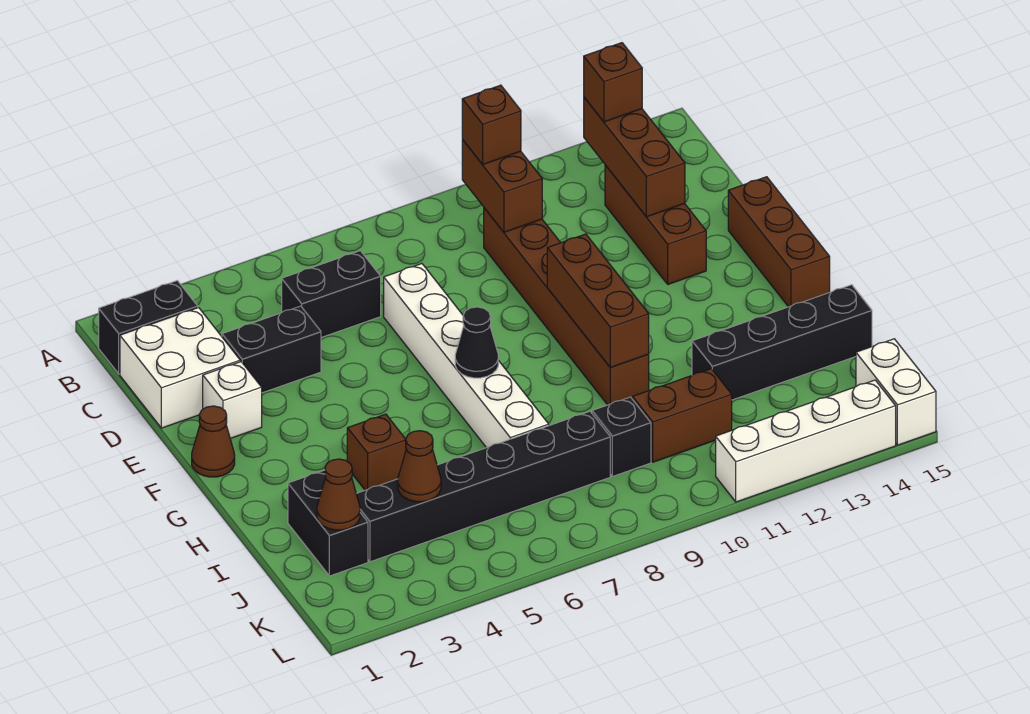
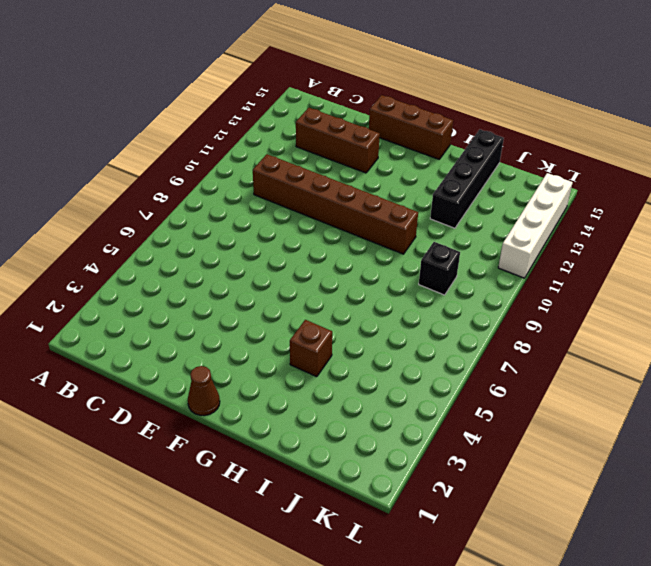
none -> black 1x2 brick [99,281,198,374]
none -> white 2x2 brick [120,308,240,428]
none -> black 1x2 brick [282,251,381,337]

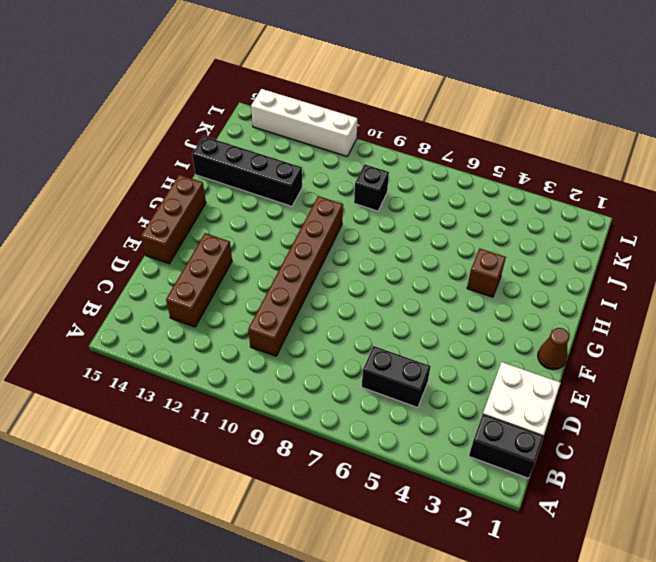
none -> black 1x2 brick [222,306,321,393]
none -> white 1x6 brick [384,264,549,448]
none -> white 1x1 brick [203,362,262,438]

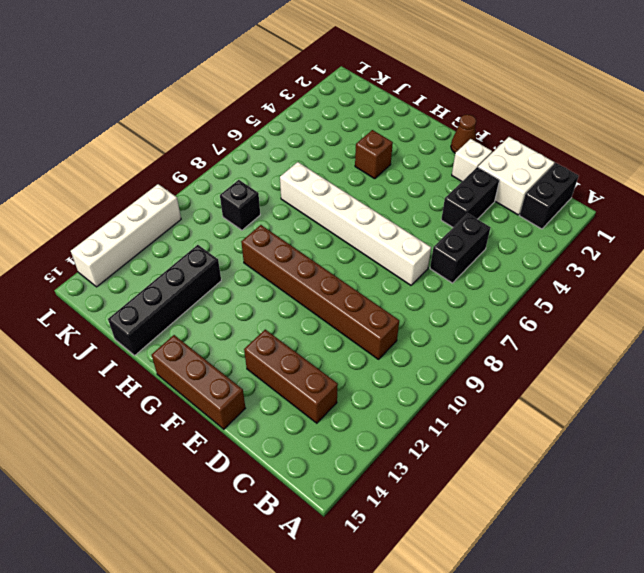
none -> black 1x2 brick [288,470,368,576]
none -> black 1x6 brick [356,411,610,562]
none -> brown 1x2 brick [633,369,732,462]

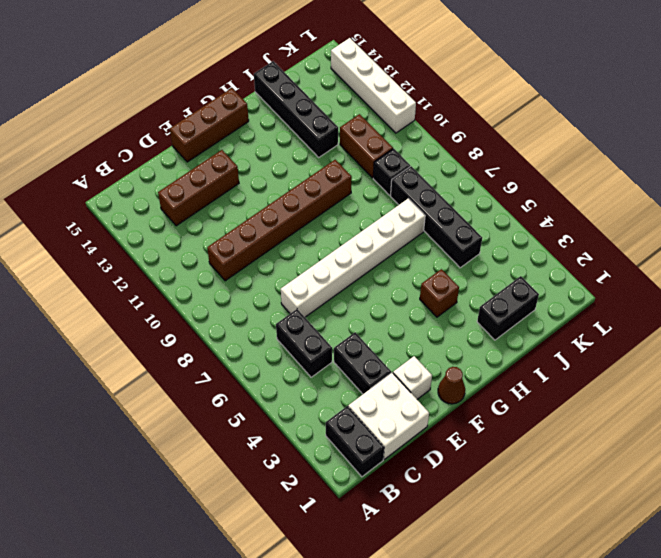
black 1x4 brick [391,166,482,268] -> black 1x6 brick [356,411,610,562]
none -> white 1x2 brick [856,339,936,445]
none -> brown 1x2 brick [462,140,542,232]
none -> brown 1x3 brick [584,98,685,217]

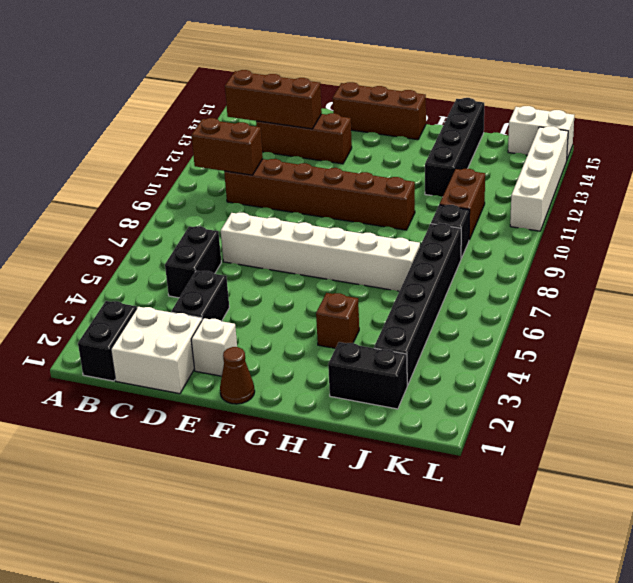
none -> brown 1x3 brick [547,234,649,367]
none -> black 1x1 cone [455,307,498,378]
none -> brown 1x1 cone [317,459,360,530]

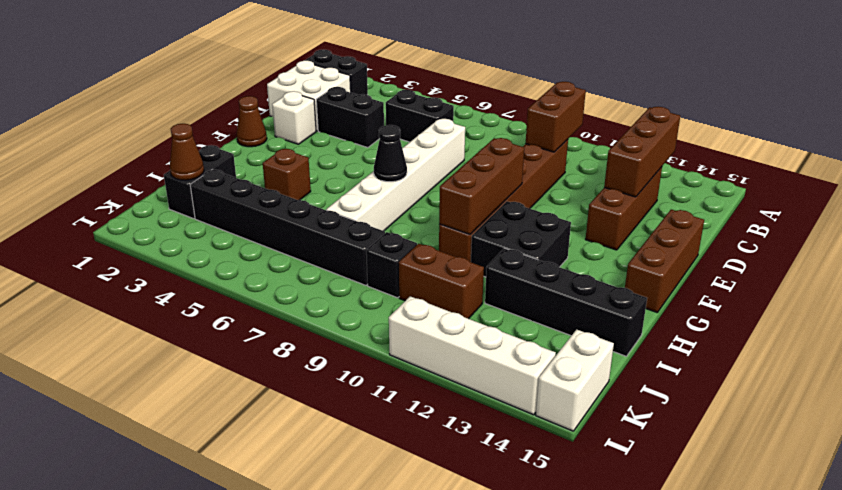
black 2x2 brick [471,201,571,277] -> none
none -> brown 1x1 cone [398,431,441,502]
none -> brown 1x1 brick [462,85,521,165]
none -> brown 1x1 brick [584,43,642,122]

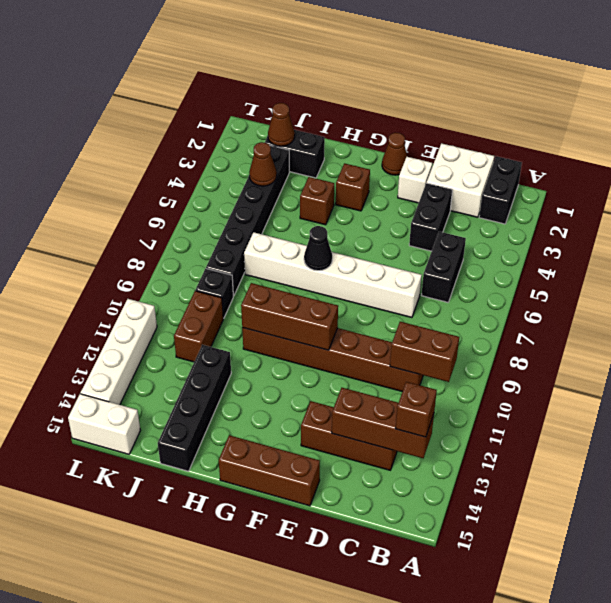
brown 1x1 brick [336,163,370,211] -> brown 1x1 brick moved to [462,85,521,165]

